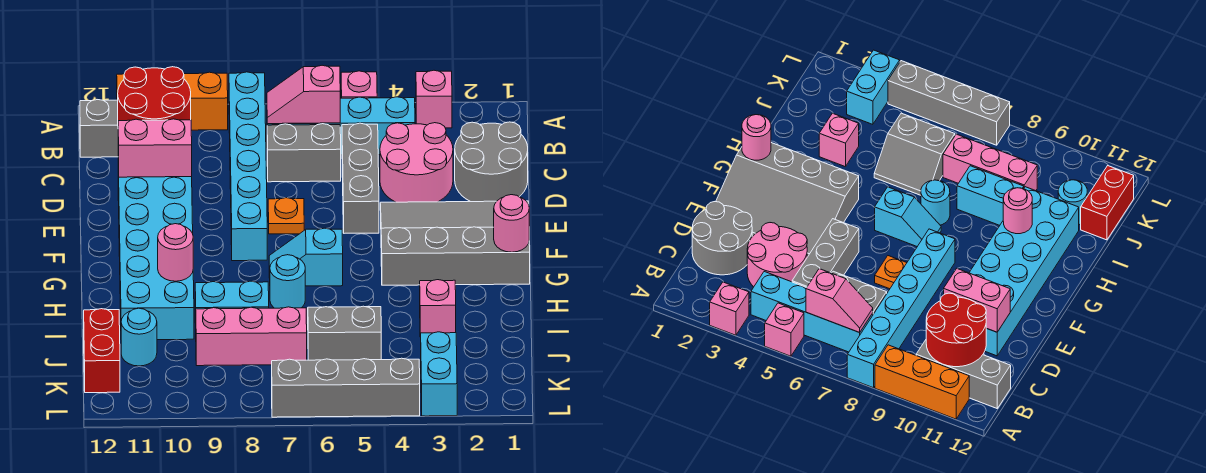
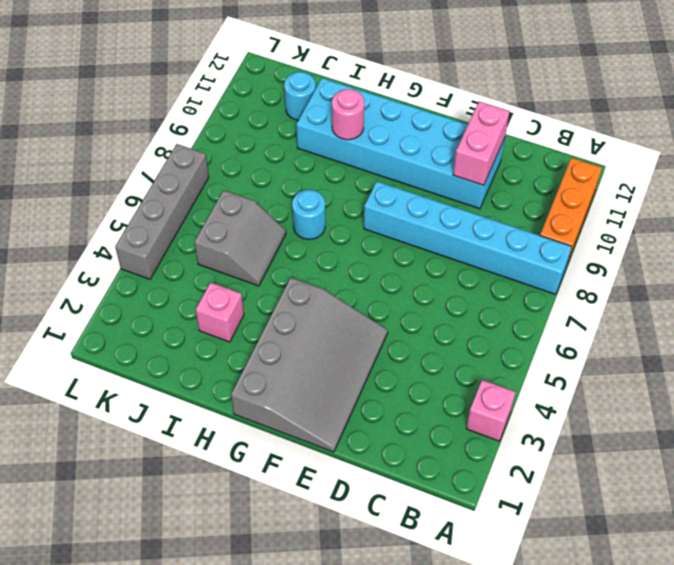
none -> pink 1x1 brick [341,71,377,98]
none -> cyan 1x4 brick [267,97,415,155]
none -> grey 1x3 brick [80,100,118,157]

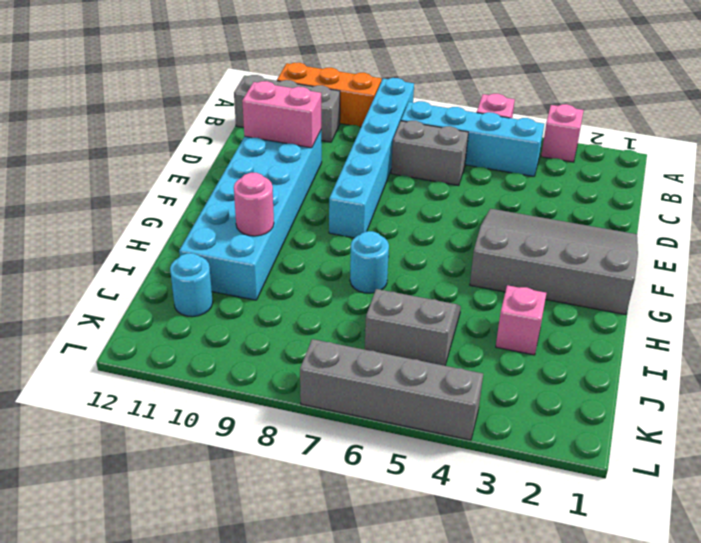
none -> grey 2x2 round brick [455,122,528,202]
none -> pink 2x2 round brick [380,123,453,202]
none -> grey 1x3 brick [342,123,379,233]

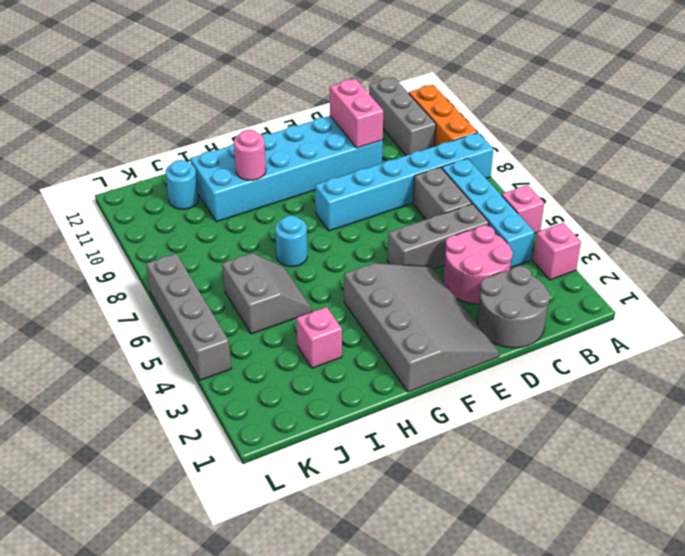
none -> orange 1x1 plate [268,198,304,234]
none -> cyan 1x2 slope [269,228,343,286]
none -> cyan 1x2 brick [195,281,269,323]

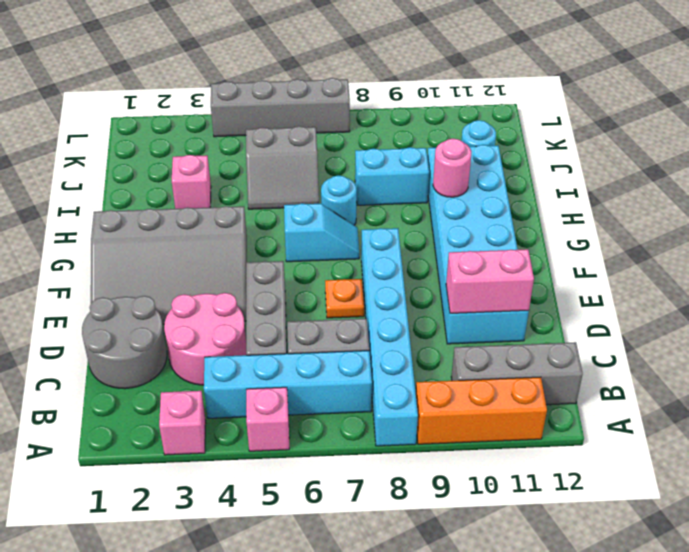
none -> pink 1x3 brick [196,307,307,366]
none -> red 1x2 brick [84,309,120,393]
none -> cyan 1x2 brick [421,332,457,416]

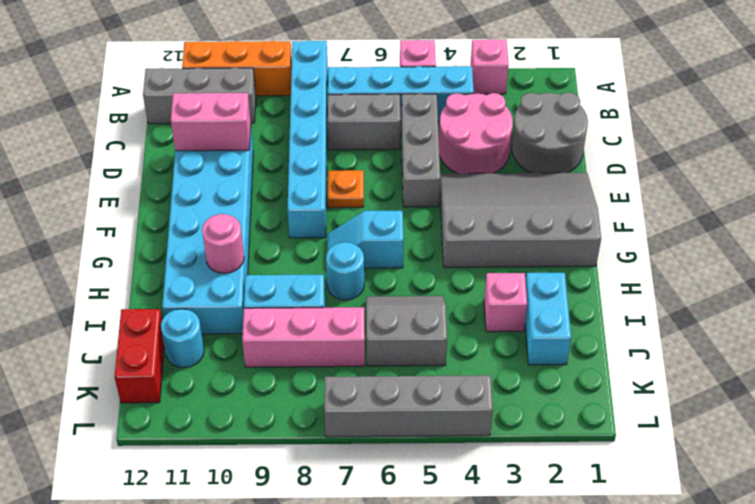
cyan 1x2 brick [525,273,571,365] -> cyan 1x2 brick moved to [421,332,457,416]
none -> pink 1x2 slope [267,65,340,124]
none -> red 2x2 round brick [118,67,191,121]
none -> pink 1x1 round brick [494,195,529,252]

